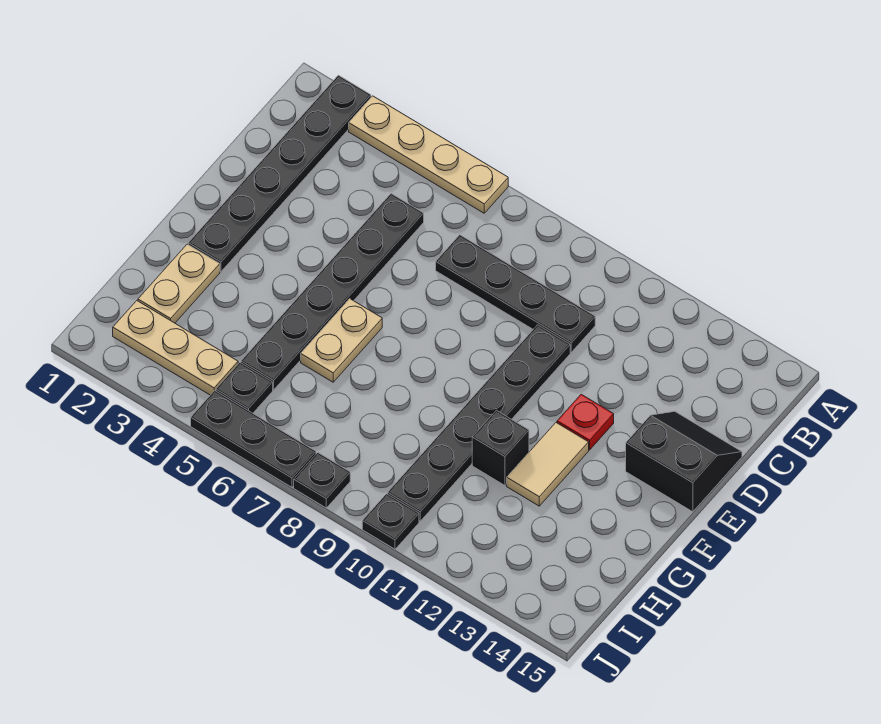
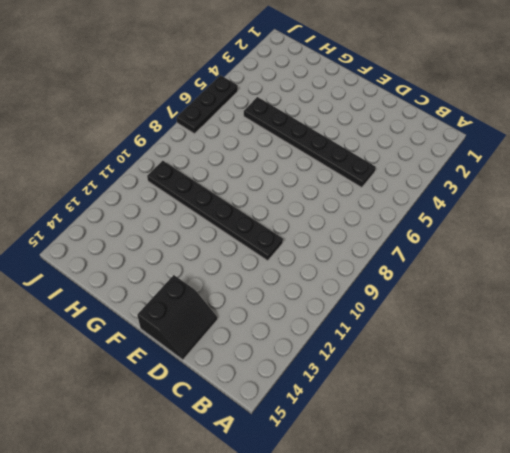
none -> black 1x6 plate [188,75,371,271]
none -> tan 1x4 plate [349,96,508,213]
none -> black 1x4 plate [436,235,595,352]

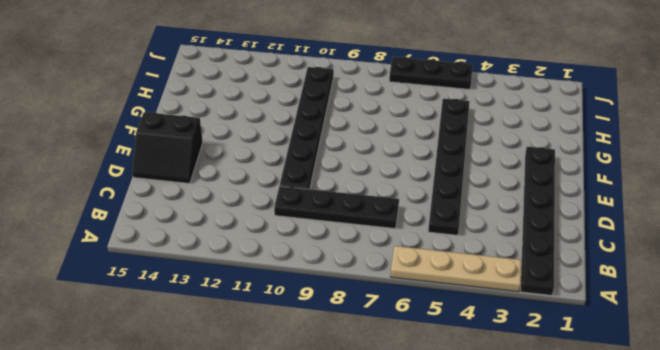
none -> red 1x1 plate [557,394,614,450]
none -> tan 1x2 plate [301,299,382,382]
none -> tan 1x2 tile [507,423,589,506]

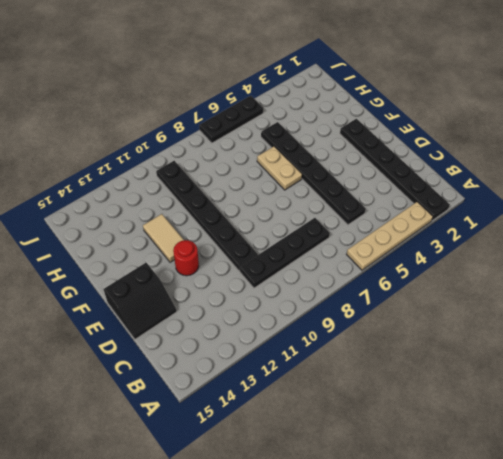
red 1x1 round brick [173,240,199,276] -> red 1x1 plate [557,394,614,450]
none -> tan 1x2 plate [138,244,220,323]
none -> black 1x1 brick [472,410,529,485]
none -> tan 1x3 plate [113,301,238,395]

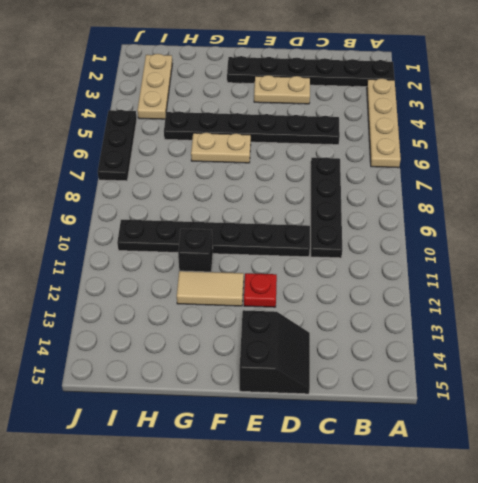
tan 1x2 plate [254,75,310,104] -> tan 1x2 plate moved to [138,244,220,323]
none -> black 1x1 plate [216,363,273,413]
none -> black 1x1 plate [294,453,350,508]
none -> black 1x1 plate [362,494,419,549]

